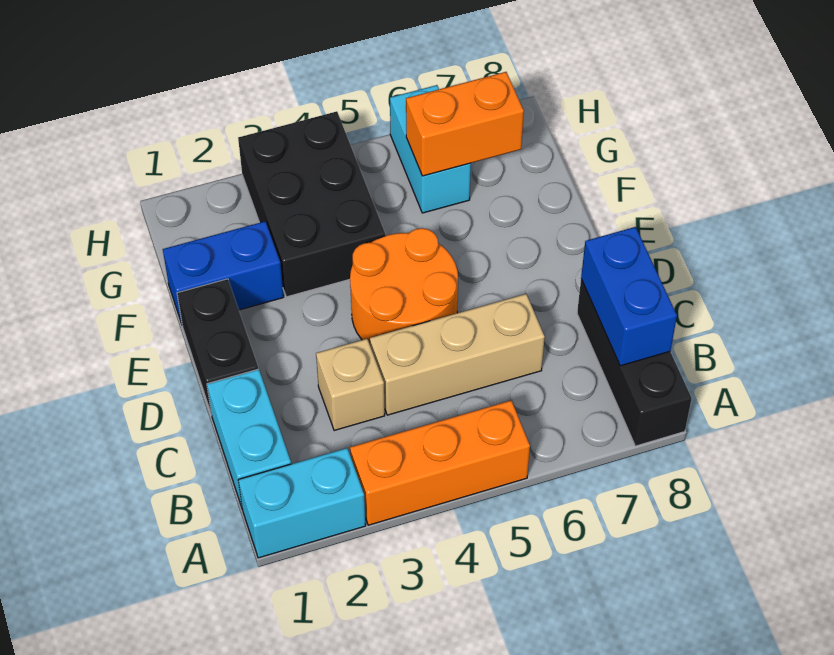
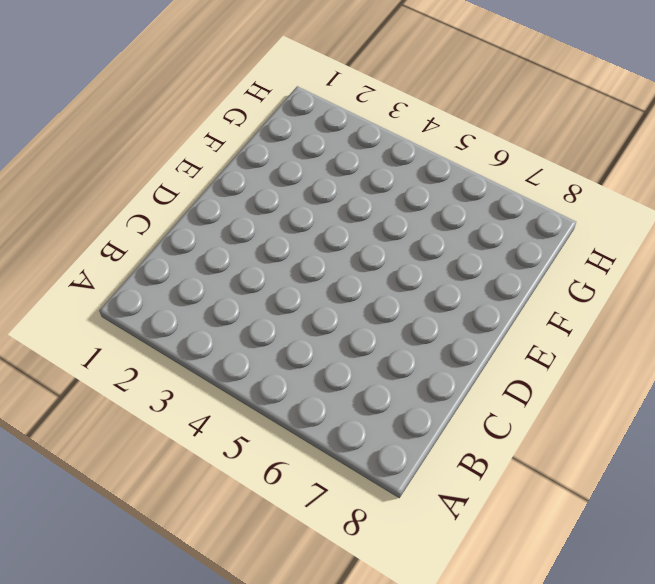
none -> cyan 1x2 brick [239,448,366,558]
none -> orange 1x3 brick [350,400,530,525]
none -> black 1x3 brick [577,279,692,446]

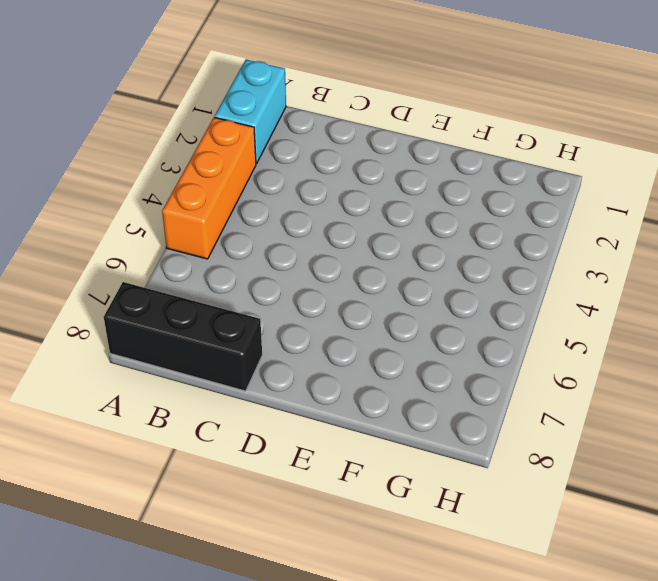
none -> cyan 1x2 brick [207,369,291,507]
none -> tan 1x1 brick [316,339,385,431]
none -> tan 1x3 brick [370,294,545,415]

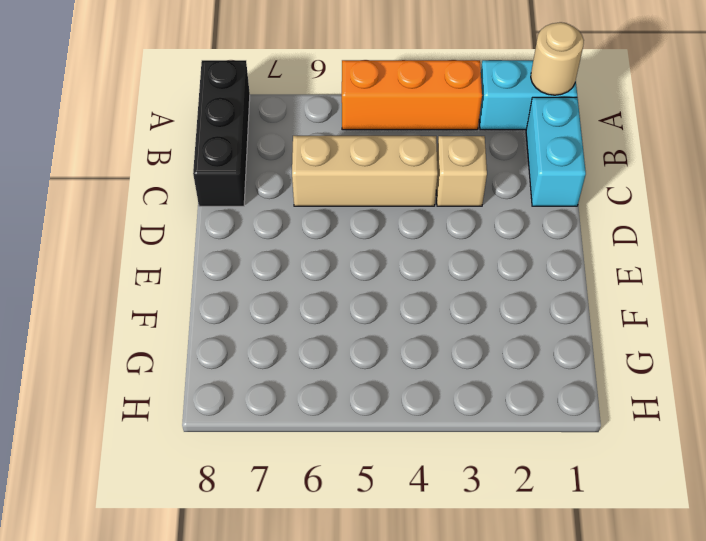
tan 1x1 round brick [531,22,584,95] -> none
none -> black 1x2 brick [177,279,258,415]
none -> orange 2x2 round brick [350,228,458,344]
none -> blue 1x2 brick [163,221,284,324]

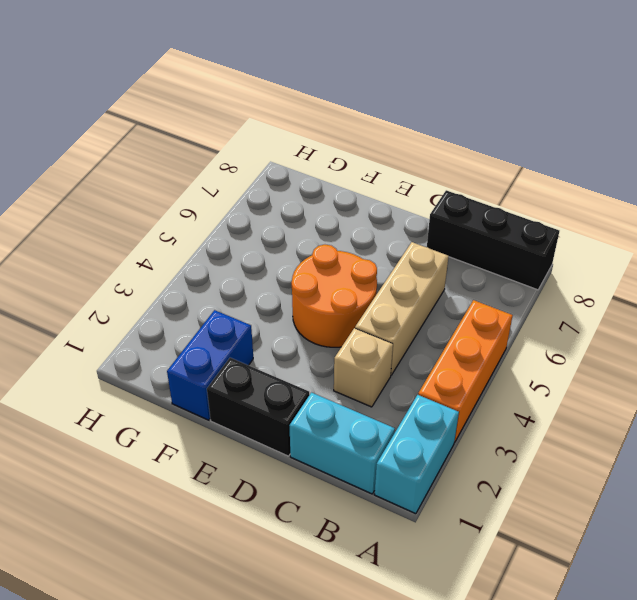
none -> black 2x3 brick [238,111,385,297]
none -> cyan 1x2 brick [390,85,471,213]
none -> blue 1x2 brick [581,227,677,366]

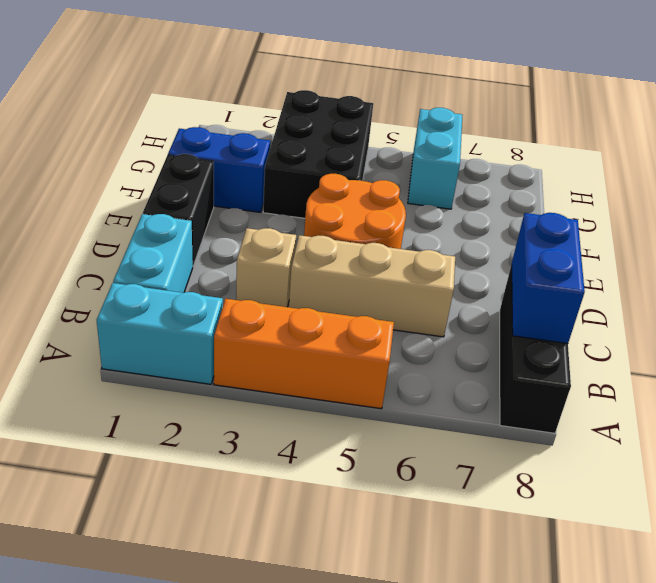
none -> orange 1x2 brick [406,72,524,176]

